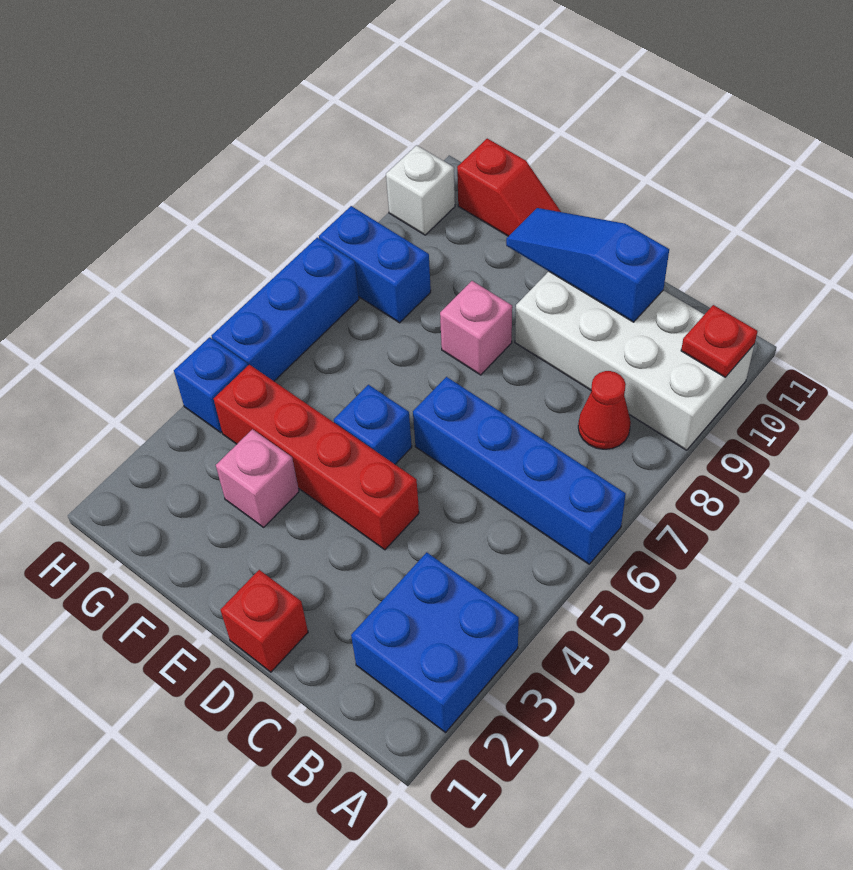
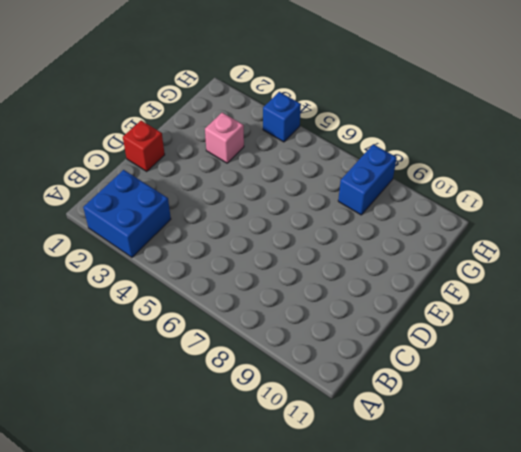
none -> blue 1x4 brick [413,377,626,564]
none -> white 2x4 brick [515,271,754,450]
none -> red 1x1 cone [578,371,631,449]

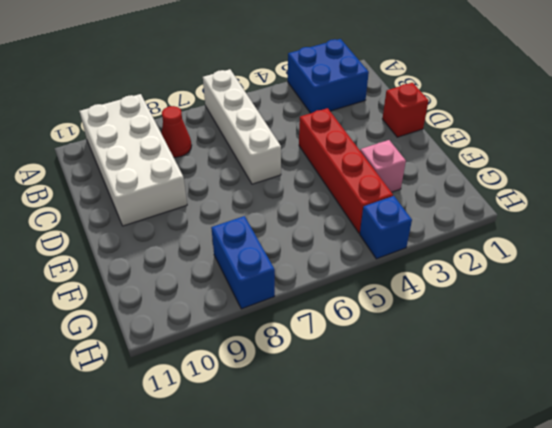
white 1x4 brick [203,69,281,184] -> blue 1x4 brick [413,377,626,564]
none -> blue 1x1 brick [334,385,412,464]
none -> pink 1x1 brick [440,281,512,375]
none -> red 1x2 slope [457,139,561,236]

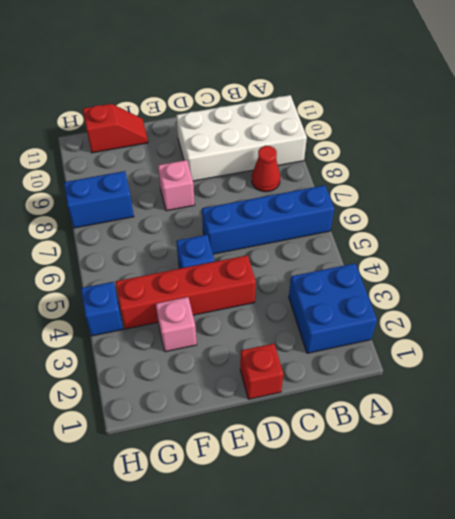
none -> blue 1x3 brick [212,238,359,381]
none -> white 1x1 brick [386,145,455,235]
none -> red 1x1 plate [681,305,758,377]

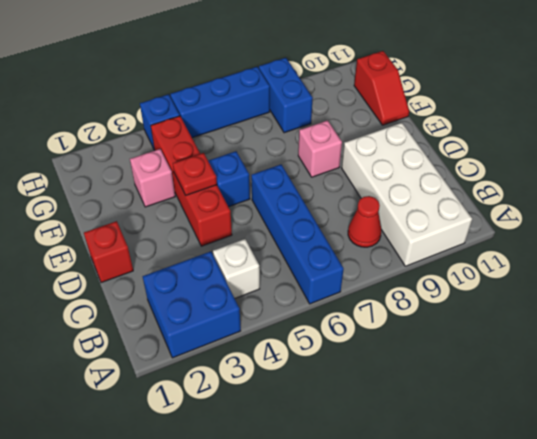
white 1x1 brick [213,239,260,298] -> white 1x1 brick moved to [386,145,455,235]
red 1x1 plate [173,153,217,195] -> red 1x1 plate moved to [681,305,758,377]
none -> blue 1x3 slope [506,208,669,322]

